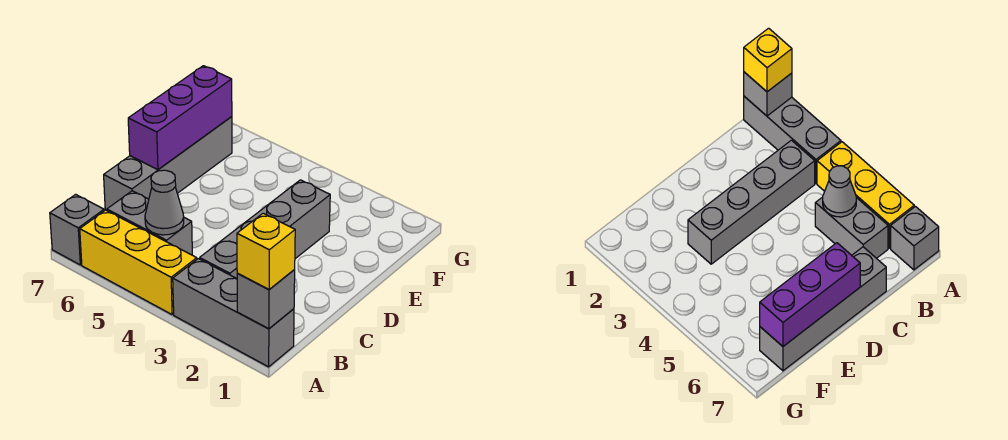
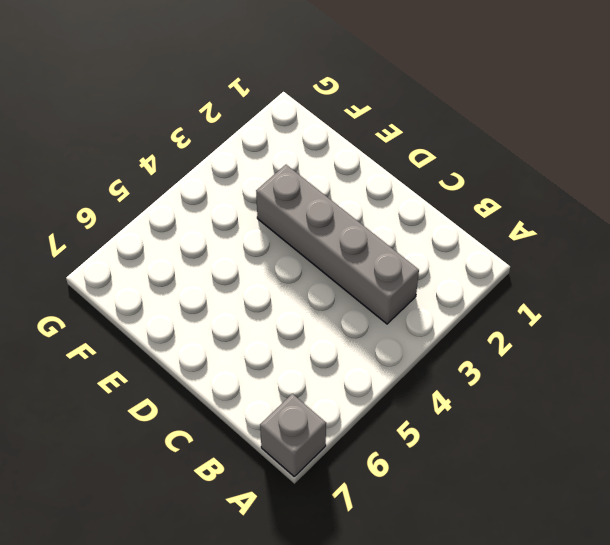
none -> grey 1x3 brick [173,259,294,367]
none -> yellow 1x3 brick [80,210,197,314]

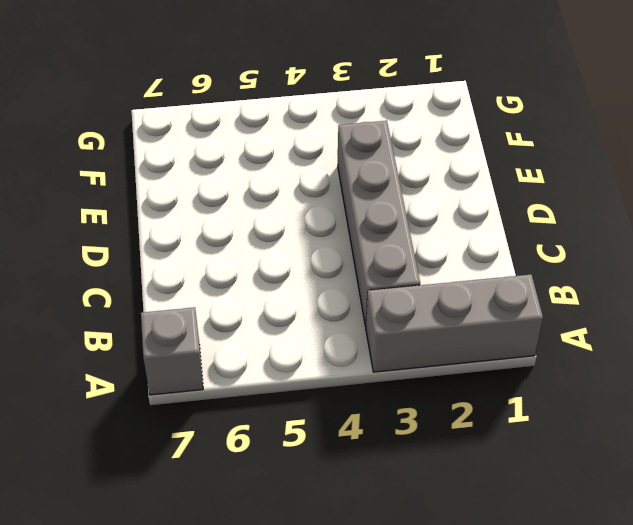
none -> yellow 1x3 brick [80,210,197,314]
none -> grey 1x2 brick [107,191,192,255]

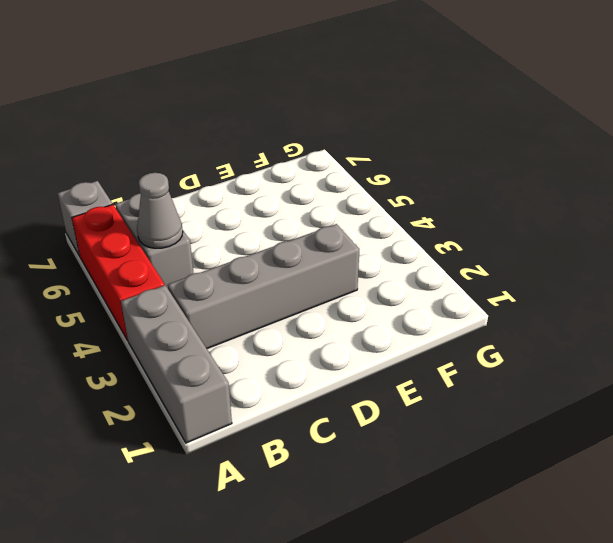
red 1x3 brick [72,204,165,340] -> yellow 1x3 brick [80,210,197,314]
none -> grey 1x4 brick [104,117,232,210]
none -> grey 1x1 brick [237,270,295,329]

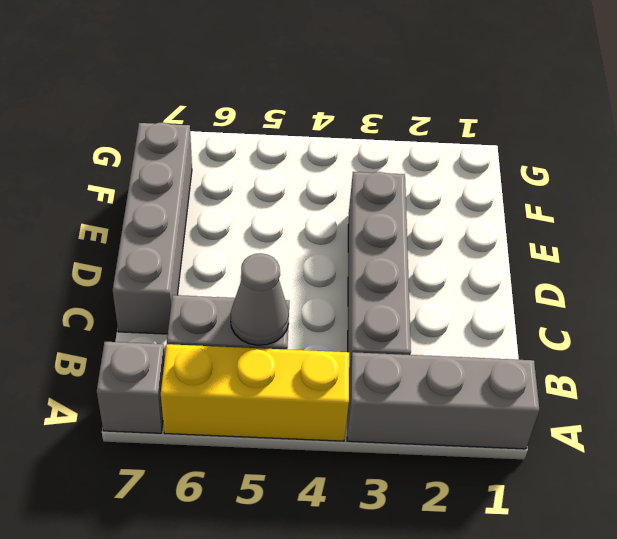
none -> grey 1x1 brick [237,270,295,329]
none -> purple 1x3 brick [128,66,232,170]

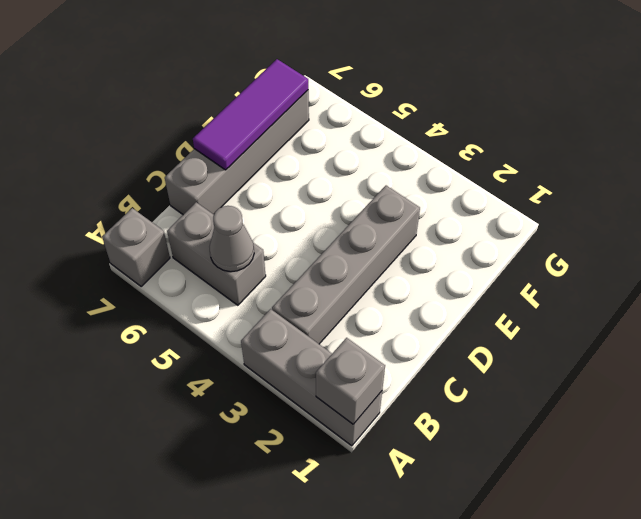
purple 1x3 tile [193,59,308,170] -> purple 1x3 brick [128,66,232,170]
none -> yellow 1x3 brick [80,210,197,314]
none -> yellow 1x1 brick [237,213,295,290]

